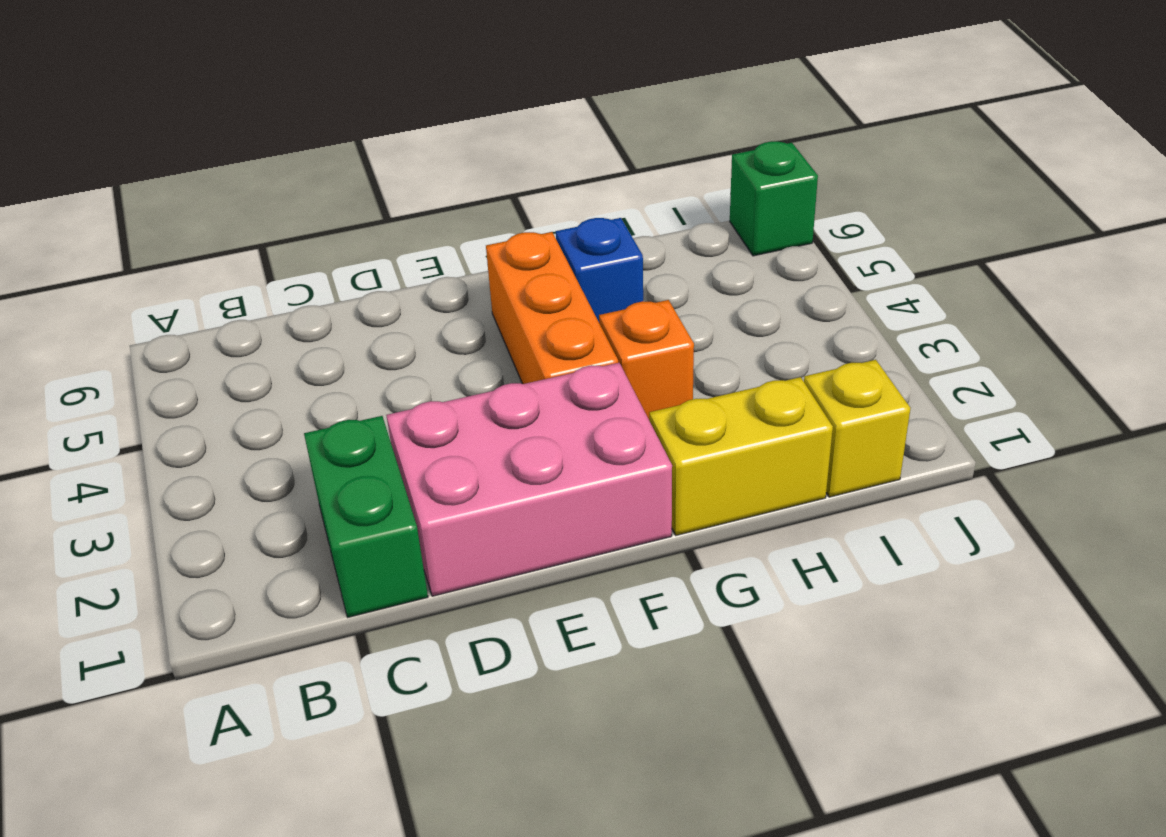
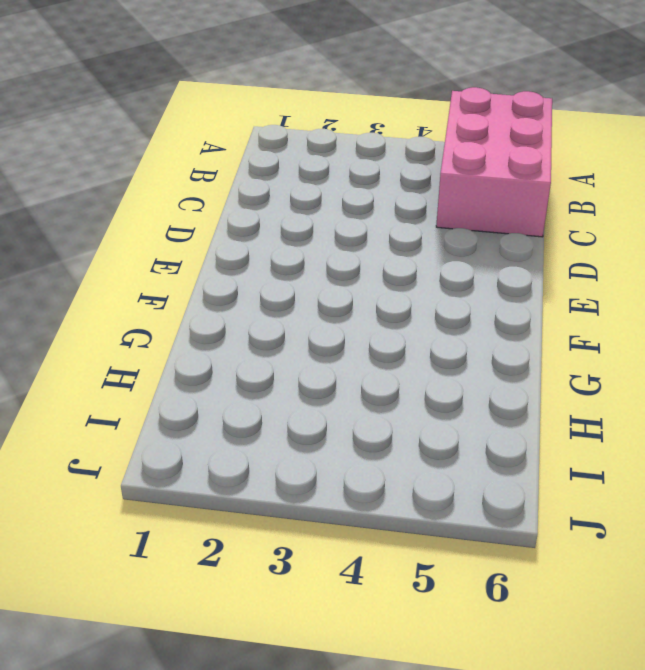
pink 2x3 brick [436,87,552,237] -> pink 2x3 brick moved to [386,363,672,596]
none -> green 1x2 brick [304,416,428,617]
none -> orange 1x3 brick [486,232,618,384]

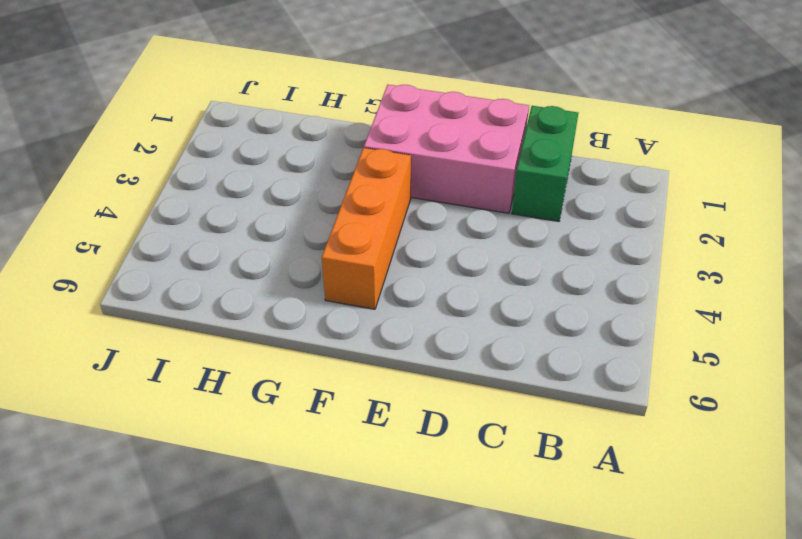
none -> yellow 1x2 brick [649,377,833,535]
none -> orange 1x1 brick [599,300,694,419]

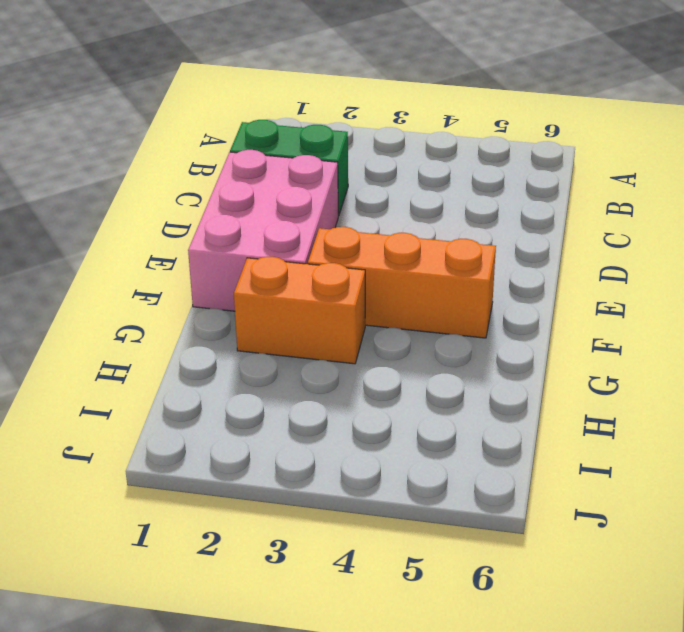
orange 1x2 brick [234,257,365,364] -> orange 1x1 brick [599,300,694,419]
none -> yellow 1x2 brick [649,377,833,535]
none -> blue 1x1 brick [556,218,643,322]

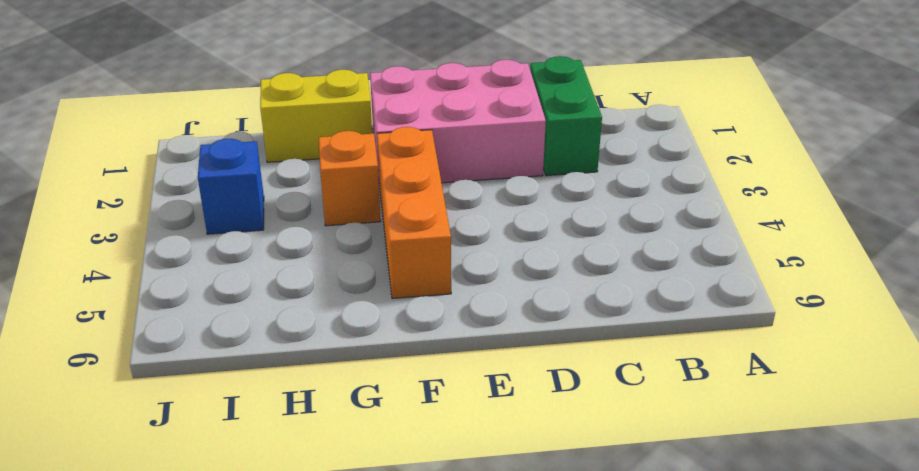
blue 1x1 brick [198,139,264,234] -> blue 1x1 brick moved to [556,218,643,322]
none -> yellow 1x1 brick [804,360,910,497]
none -> green 1x1 brick [730,141,818,256]

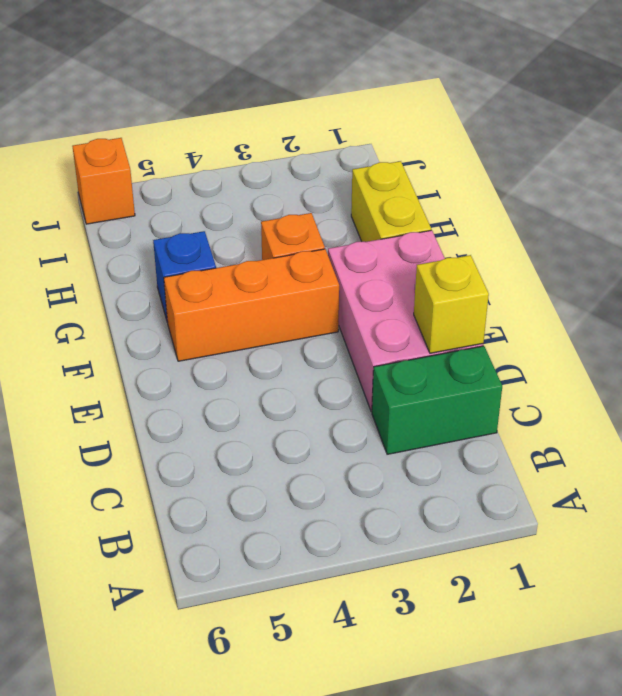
yellow 1x1 brick [414,255,489,353] -> yellow 1x1 brick moved to [804,360,910,497]
orange 1x1 brick [72,138,135,224] -> green 1x1 brick [730,141,818,256]

